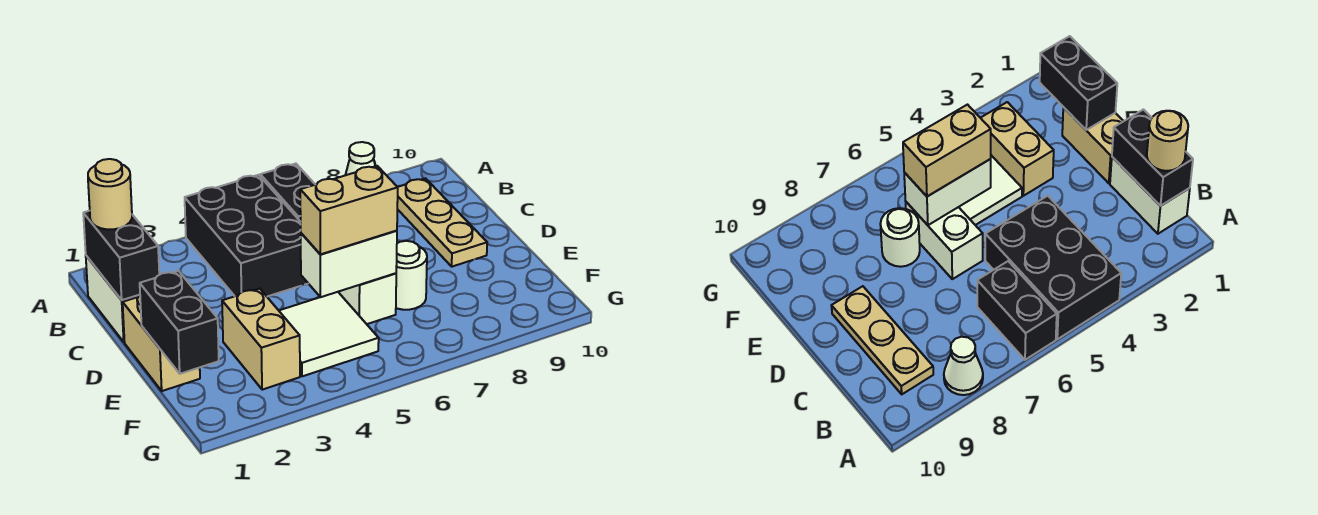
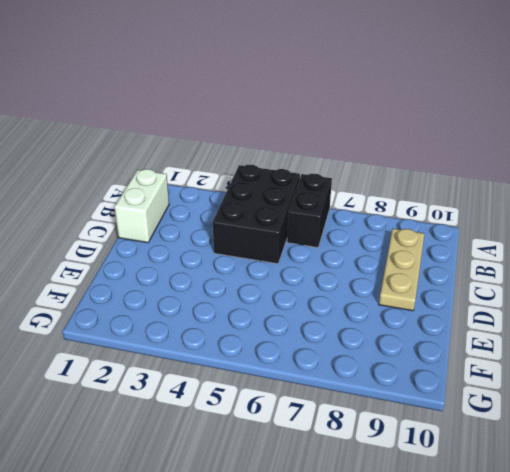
none -> white 1x1 cone [346,142,375,175]
none -> tan 1x2 brick [123,295,200,391]
none -> white 1x2 brick [339,273,396,324]

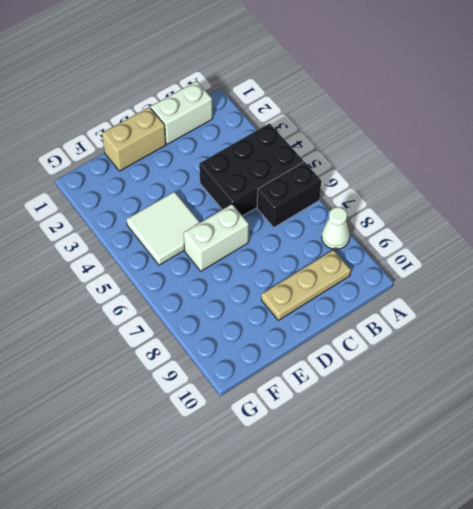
none -> tan 1x2 brick [222,289,300,390]
none -> white 1x1 round brick [396,241,427,310]
none -> black 1x2 brick [83,211,159,300]

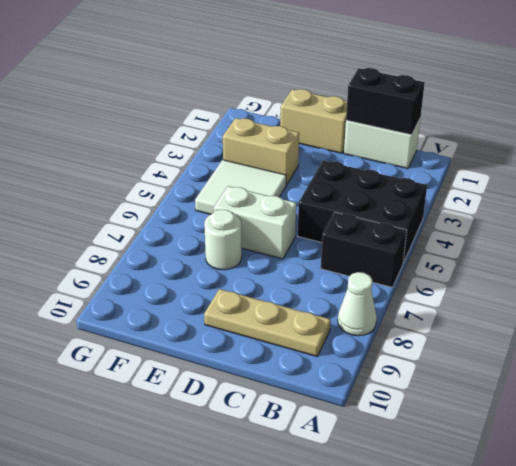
none -> black 1x2 brick [140,271,219,374]
none -> white 1x2 brick [301,231,397,297]
none -> tan 1x1 round brick [88,159,132,229]

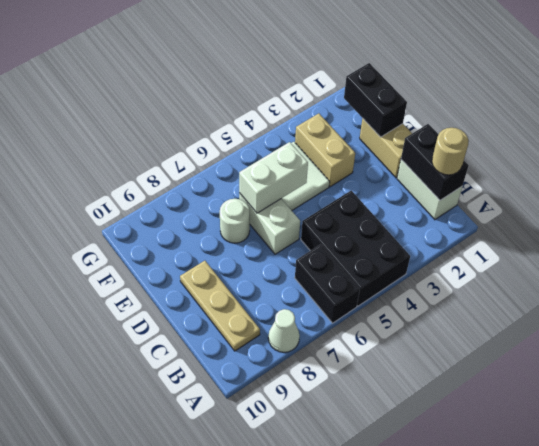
none -> tan 1x2 brick [300,166,398,254]

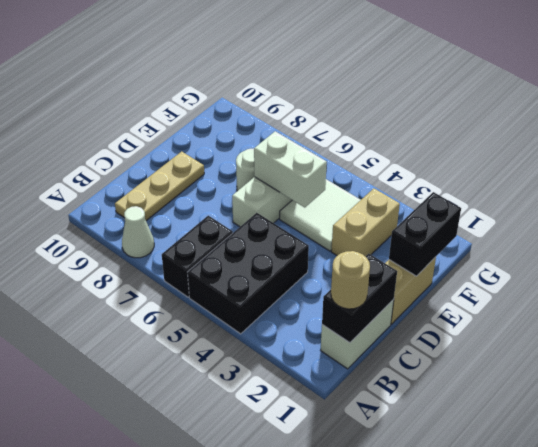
none -> tan 1x2 brick [300,166,398,254]

